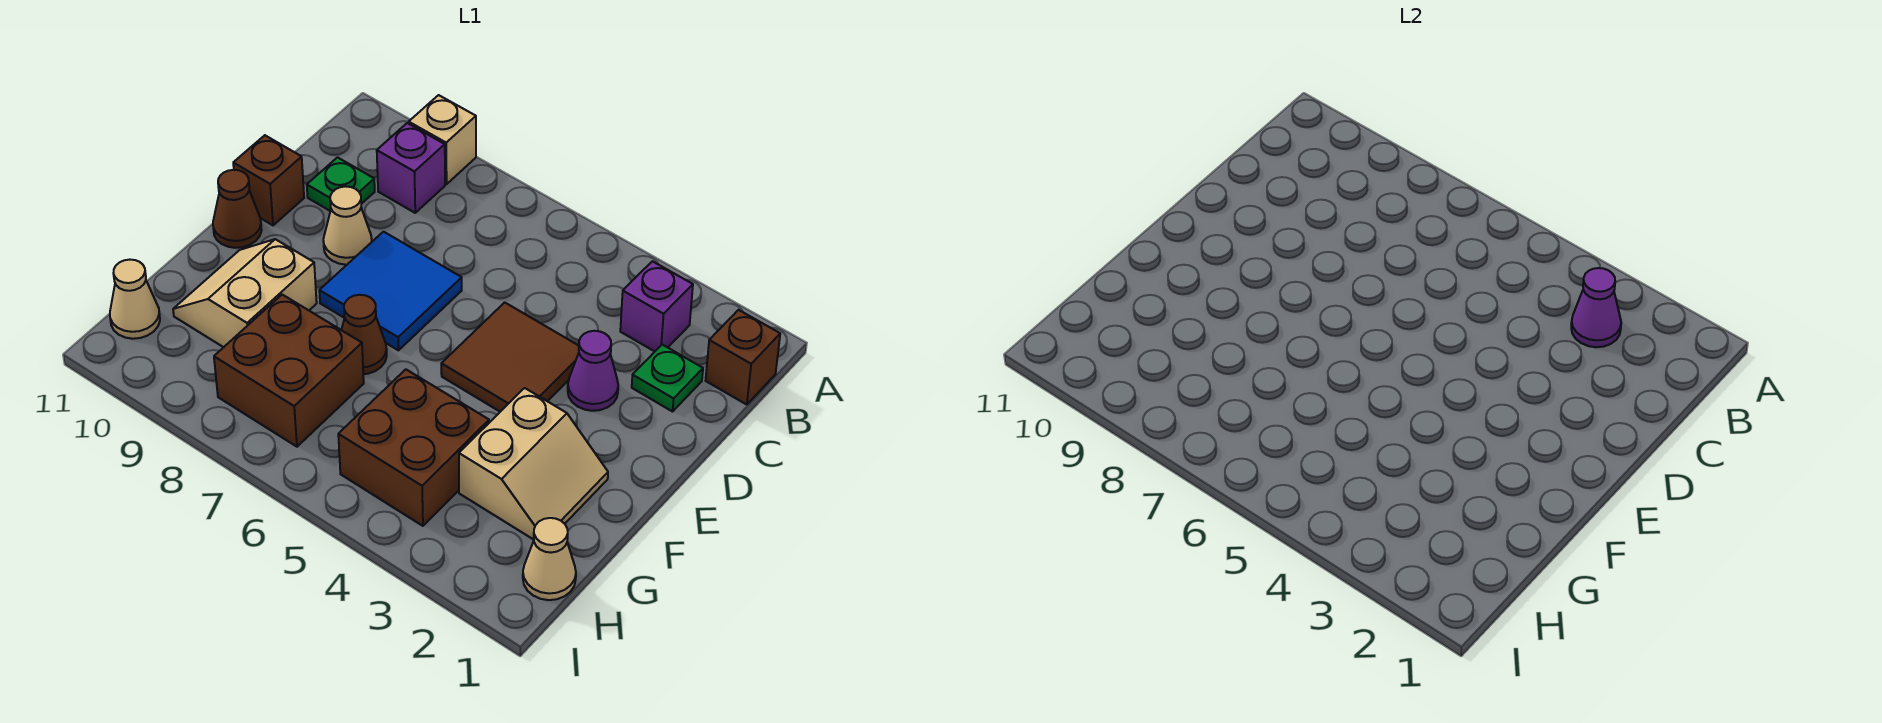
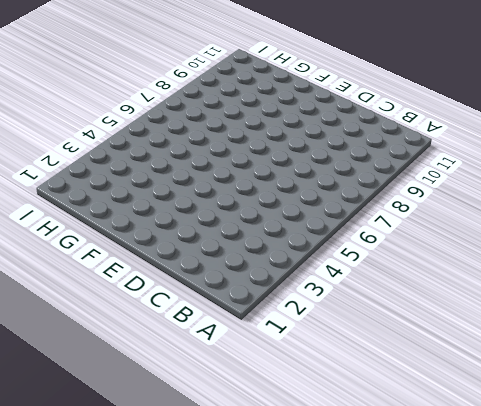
none -> tan 1x1 brick [409,95,476,184]
none -> brown 1x1 brick [706,310,780,405]
none -> purple 1x1 brick [620,261,693,351]

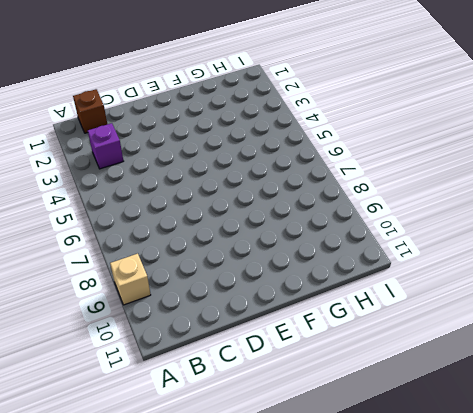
none -> purple 1x1 brick [377,123,445,213]
none -> green 1x1 plate [632,345,703,412]
none -> green 1x1 plate [307,157,375,211]

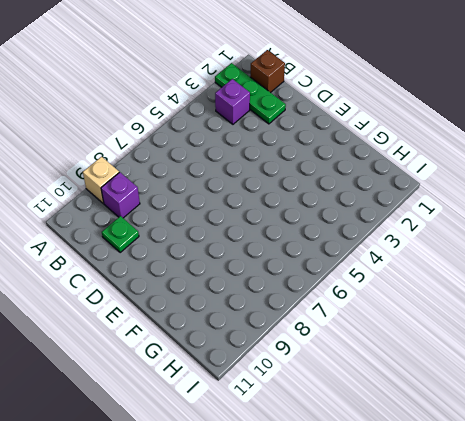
green 1x3 plate [215,63,286,124] -> green 1x1 plate [632,345,703,412]
none -> purple 1x1 cone [568,331,618,411]
none -> brown 2x2 tile [441,302,579,412]
none -> blue 2x2 tile [319,232,462,350]

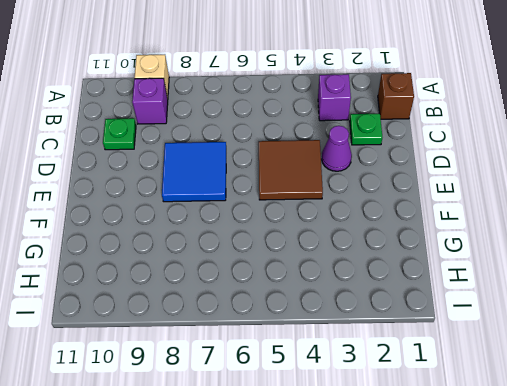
none -> tan 1x1 cone [323,186,372,265]
none -> brown 1x1 brick [233,135,304,225]
none -> brown 1x1 cone [213,170,262,248]

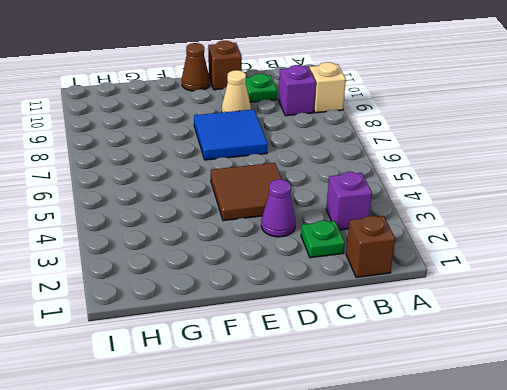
none -> tan 2x2 slope [459,388,608,540]
none -> brown 1x1 cone [342,295,387,374]
none -> tan 2x2 slope [173,239,317,347]

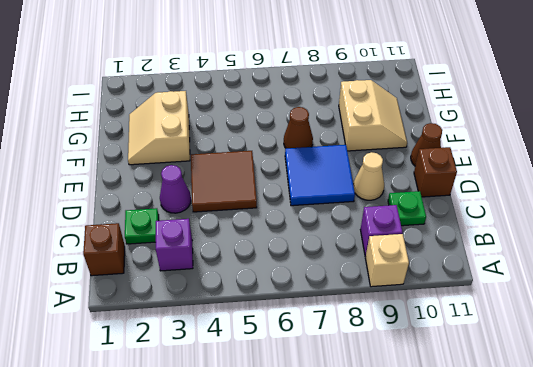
none -> brown 2x2 brick [338,369,489,526]
none -> brown 2x2 brick [214,295,364,447]
none -> tan 1x1 cone [523,518,576,600]

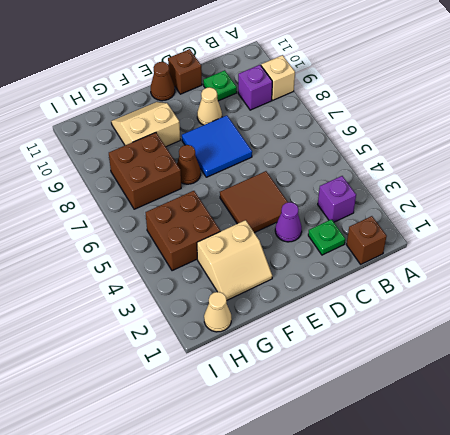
none -> tan 1x1 cone [110,260,160,339]
none -> purple 1x1 cone [1571,268,1621,347]

